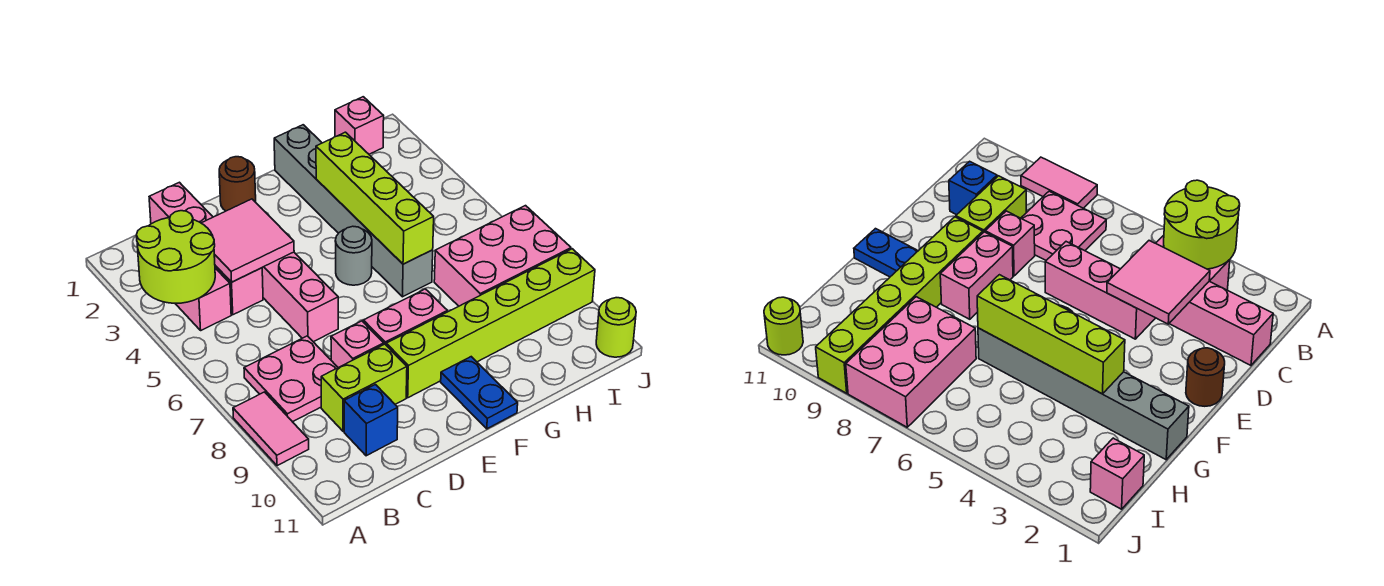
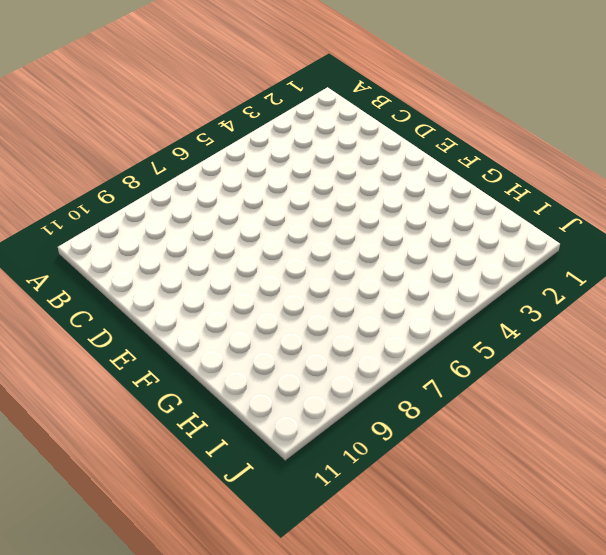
none -> pink 1x2 tile [233,392,309,466]
none -> pink 1x2 brick [175,268,231,330]
none -> pink 2x2 plate [244,336,338,422]

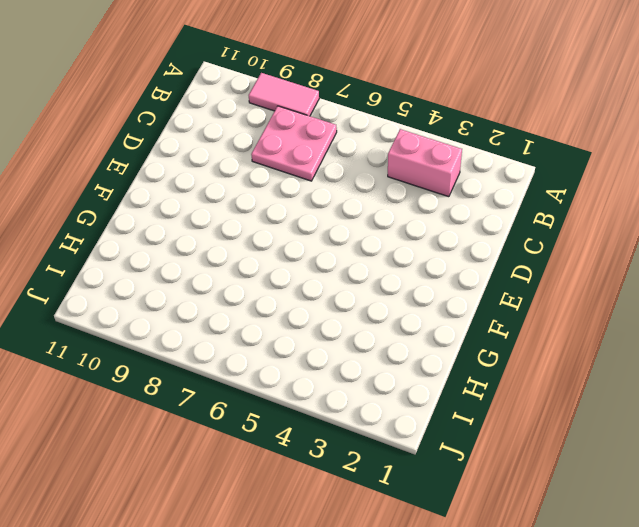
none -> pink 1x4 brick [149,182,263,315]
none -> lime 1x2 brick [321,344,407,431]
none -> blue 1x1 brick [344,385,398,456]

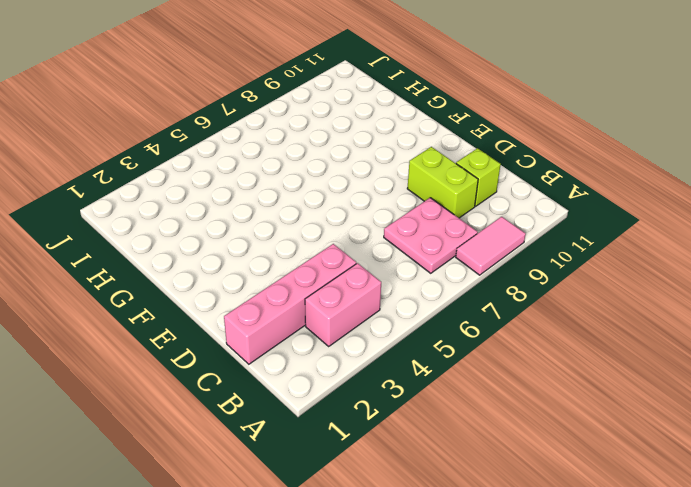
lime 1x1 brick [456,148,501,206] -> blue 1x1 brick [344,385,398,456]
none -> pink 1x3 brick [262,252,338,342]
none -> pink 1x1 brick [331,321,384,368]
none -> brown 1x1 round brick [219,157,256,211]

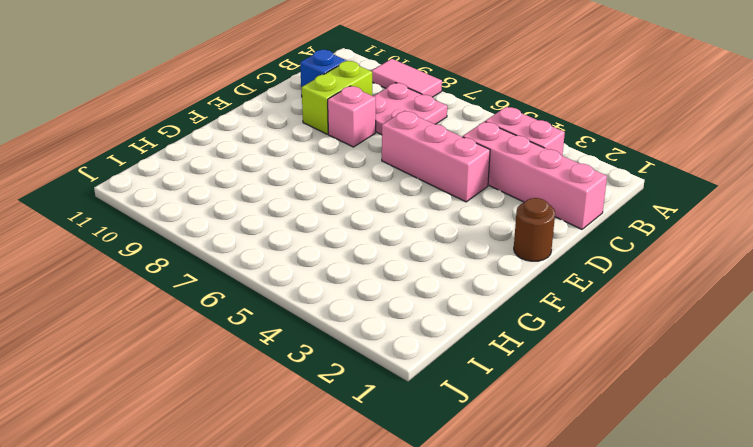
none -> pink 1x2 brick [363,289,447,345]
none -> lime 1x6 brick [386,249,595,398]
none -> grey 1x1 round brick [335,226,372,285]

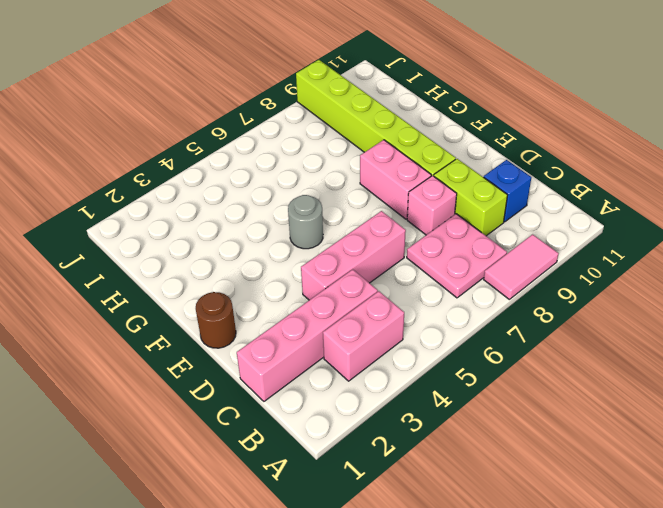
none -> blue 1x2 plate [441,357,518,429]
none -> grey 1x6 brick [274,125,433,297]
none -> pink 2x3 brick [434,206,571,306]

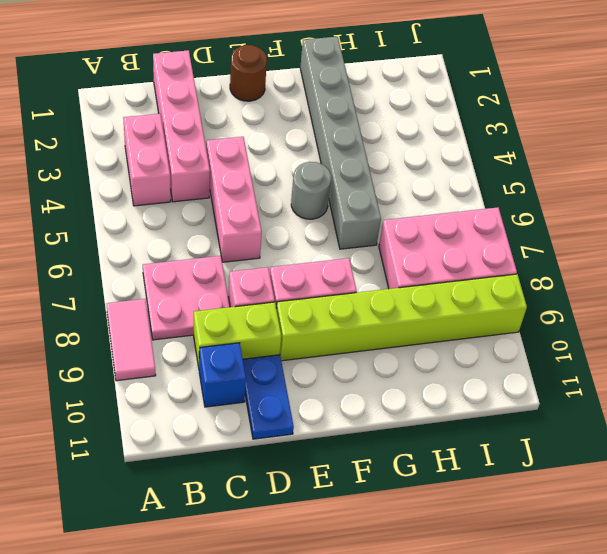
blue 1x2 plate [243,355,294,439] -> blue 1x2 plate moved to [441,357,518,429]
none -> pink 1x1 brick [335,97,384,154]
none -> lime 1x1 round brick [596,298,636,357]
none -> lime 2x2 round brick [136,211,215,303]

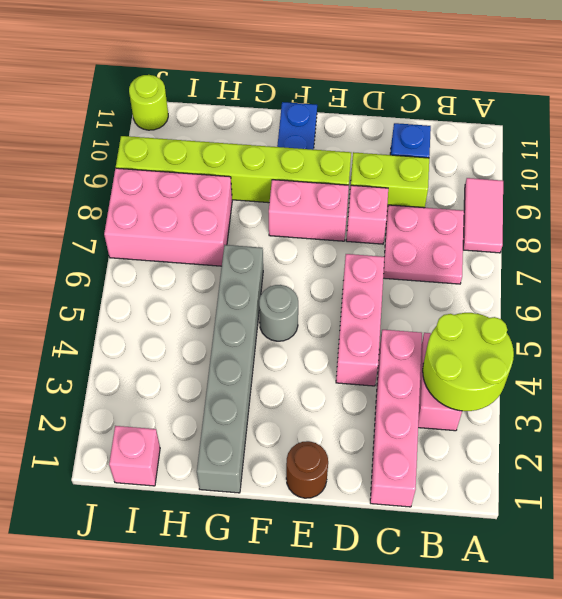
none -> pink 2x2 tile [202,199,294,282]
none -> lime 1x4 brick [316,132,434,264]

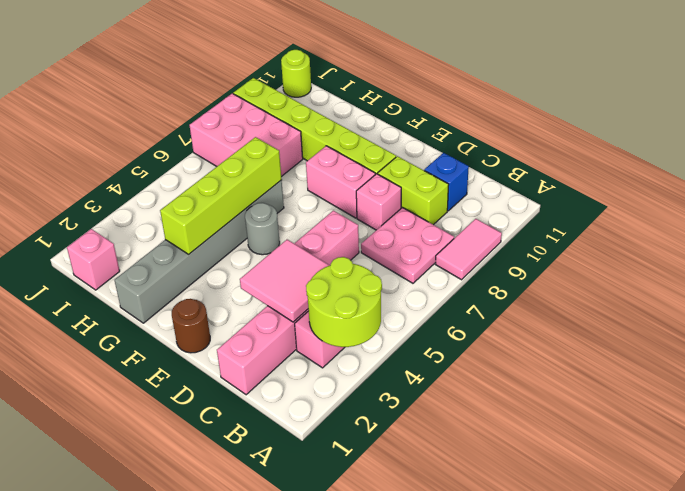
none -> blue 1x2 plate [441,357,518,429]

